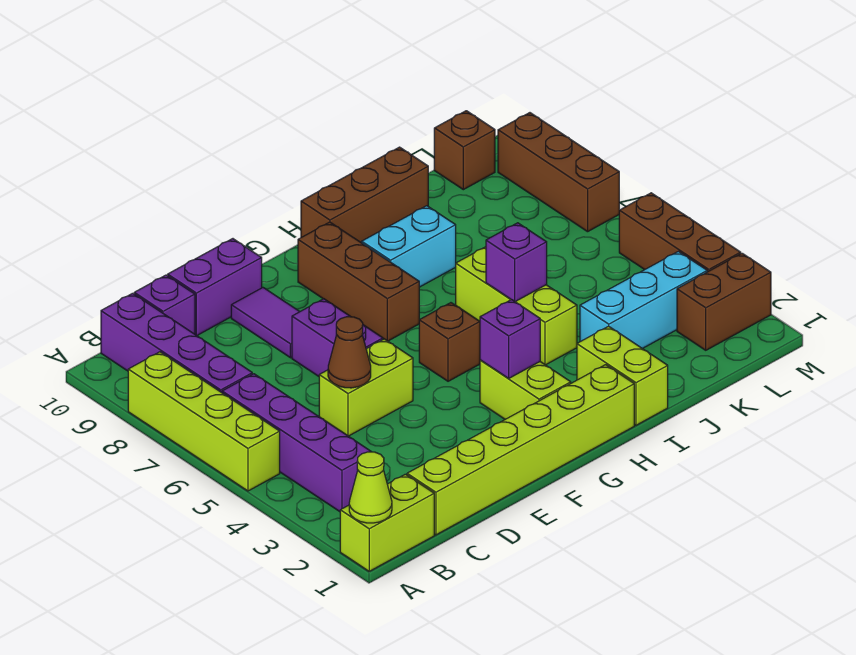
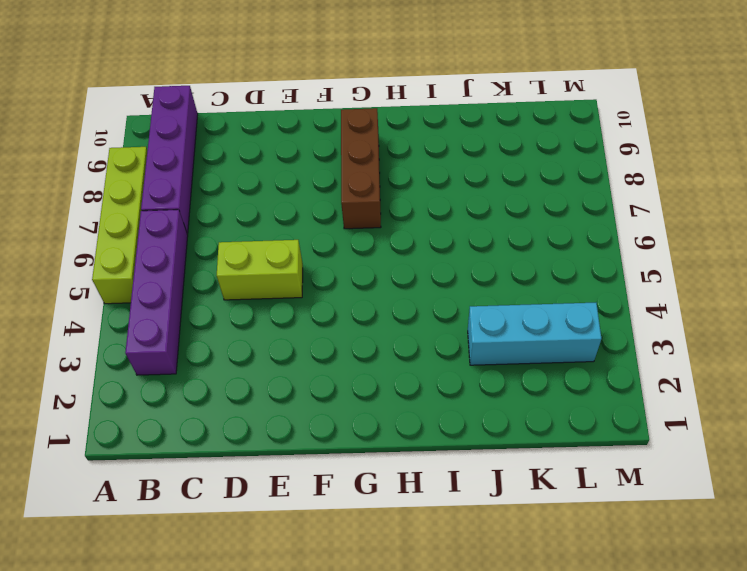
none -> lime 1x2 brick [340,474,434,571]
none -> lime 1x6 brick [407,365,634,535]
none -> purple 1x1 brick [134,275,195,334]

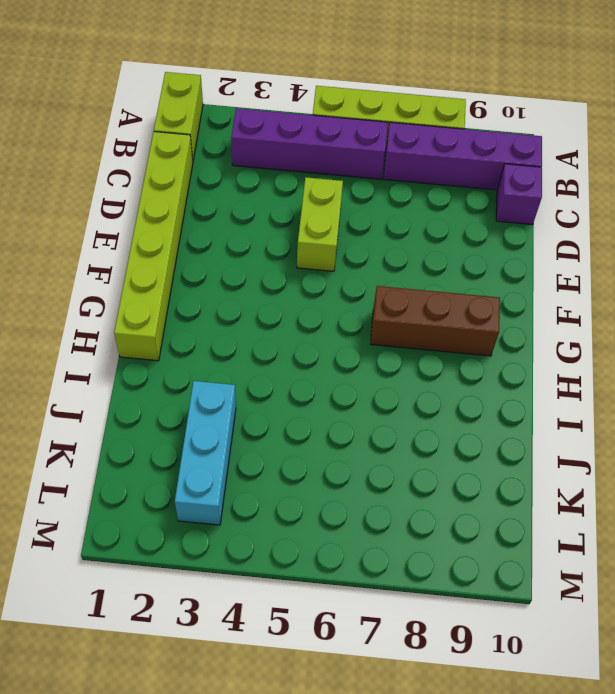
none -> purple 1x2 brick [168,239,262,336]
none -> purple 1x2 brick [292,299,383,376]
none -> purple 1x2 tile [231,288,300,358]

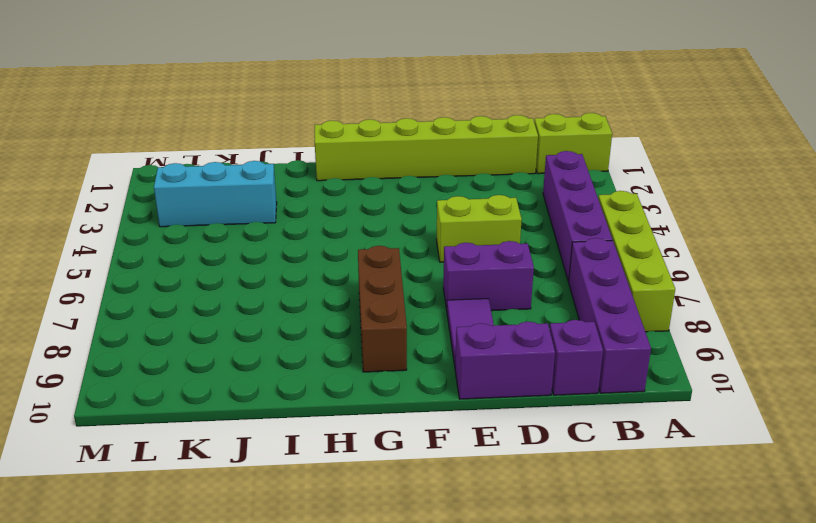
purple 1x2 brick [443,241,534,311] -> purple 1x2 brick turned to [292,299,383,376]
none -> lime 1x2 brick [480,360,571,419]
none -> brown 1x1 brick [419,303,480,381]
none -> cyan 1x2 brick [362,206,456,287]

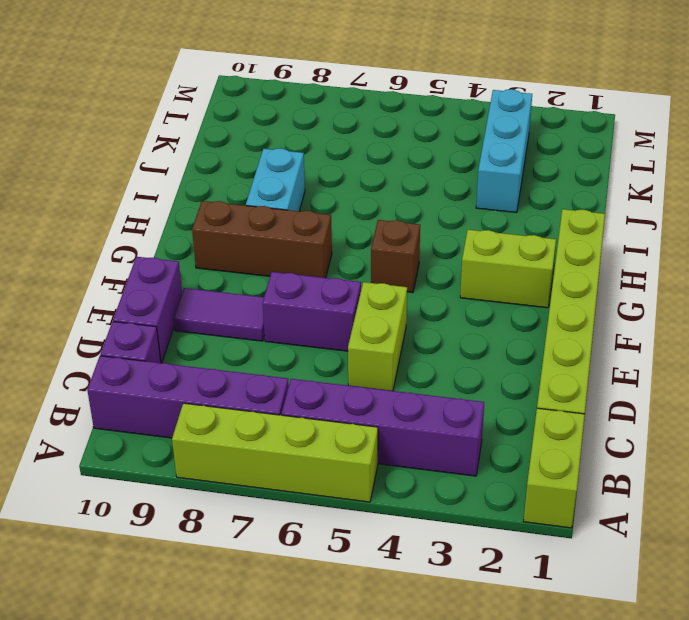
none -> brown 1x3 brick [301,147,428,243]
none -> lime 1x2 brick [577,326,668,425]
none -> lime 1x3 brick [456,247,577,365]

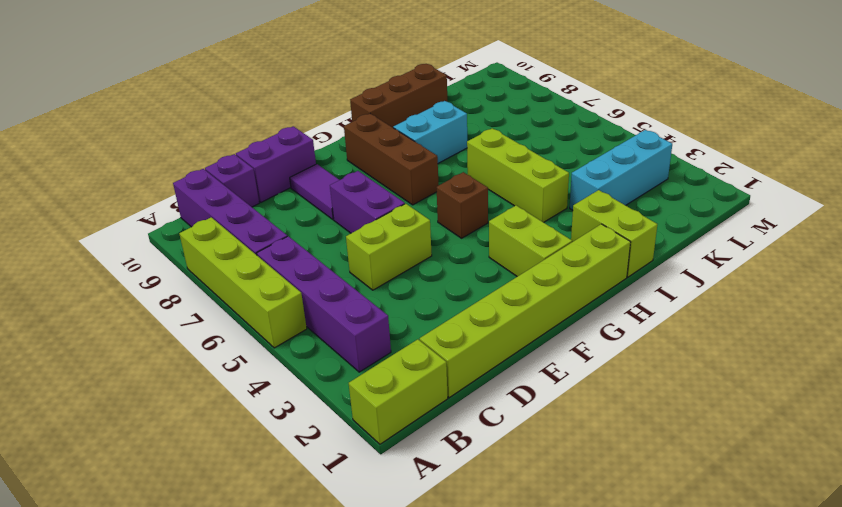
none -> brown 1x2 brick [677,253,771,350]
none -> brown 1x1 brick [434,111,495,190]
none -> brown 1x3 brick [619,193,741,272]

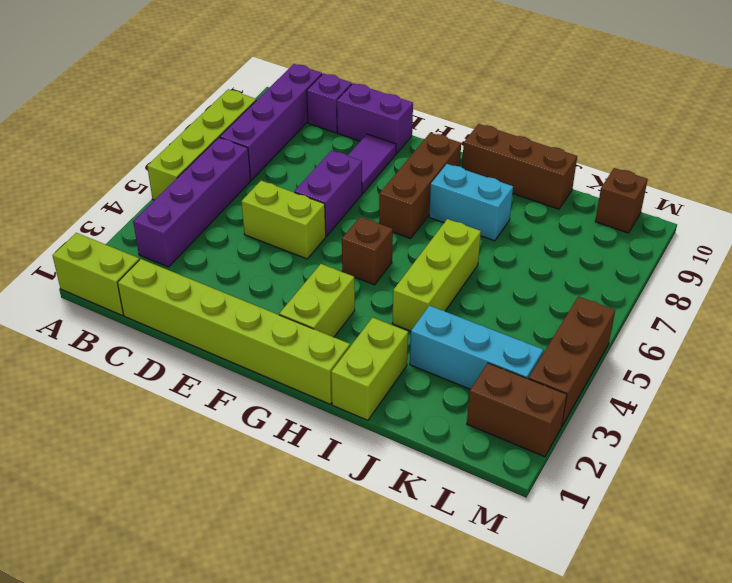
none -> brown 1x3 brick [498,113,619,232]
none -> lime 1x1 cone [349,452,392,523]
none -> brown 1x1 cone [328,317,371,388]

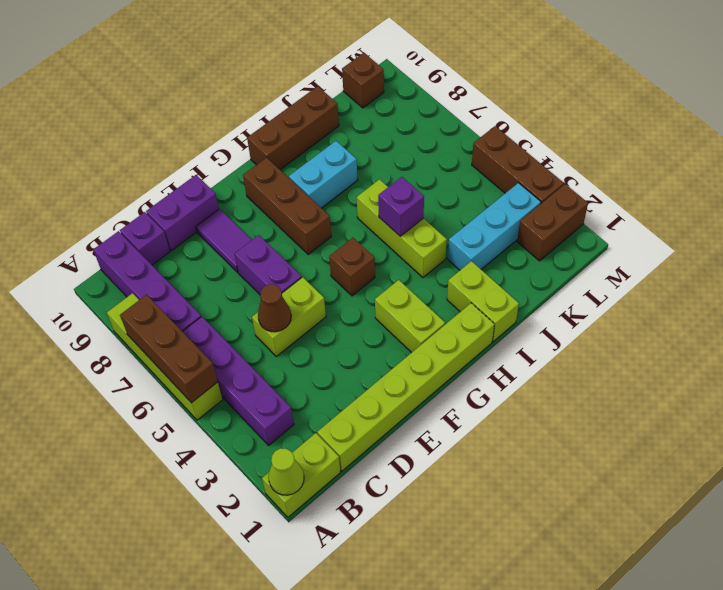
brown 1x3 brick [120,295,218,403] -> brown 1x3 brick moved to [498,113,619,232]
none -> purple 1x1 brick [480,300,540,379]

